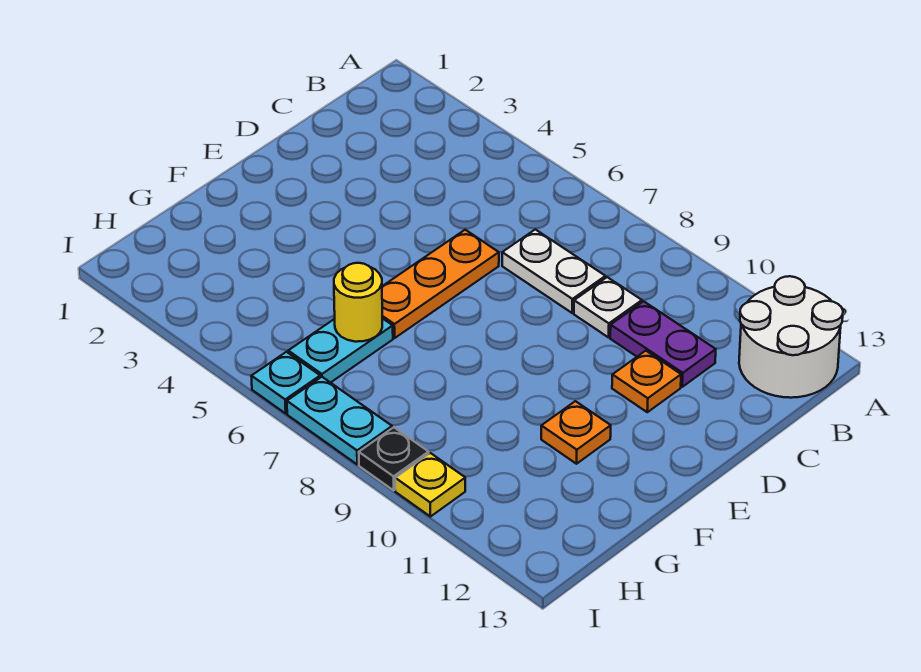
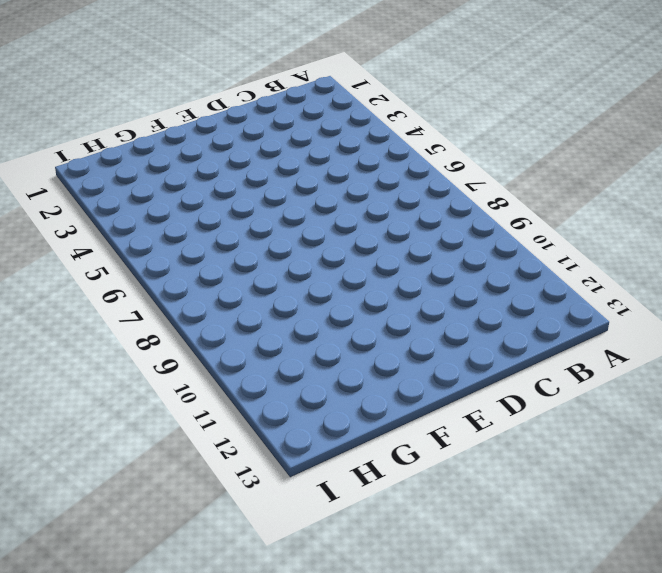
none -> white 2x2 round brick [739,276,843,398]
none -> white 1x2 plate [502,229,605,313]
none -> white 1x1 plate [574,277,642,337]

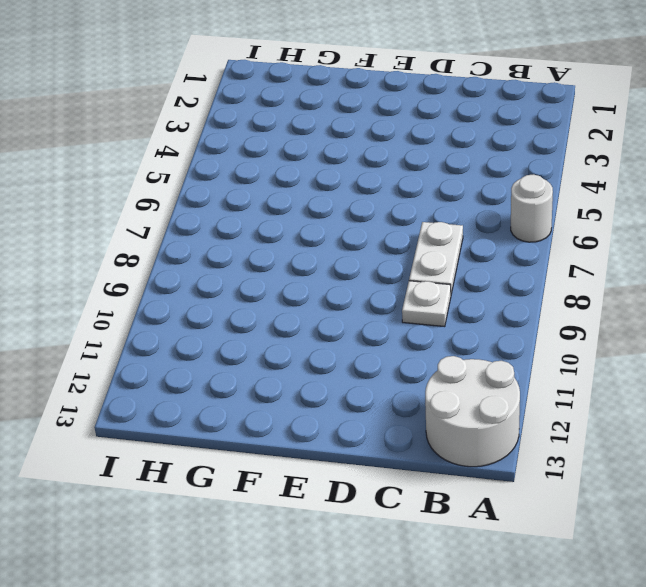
white 1x1 round brick [511,174,553,242] -> none
none -> purple 1x2 plate [610,301,716,387]
none -> orange 1x3 plate [382,230,499,338]
none -> orange 1x1 plate [612,351,681,412]

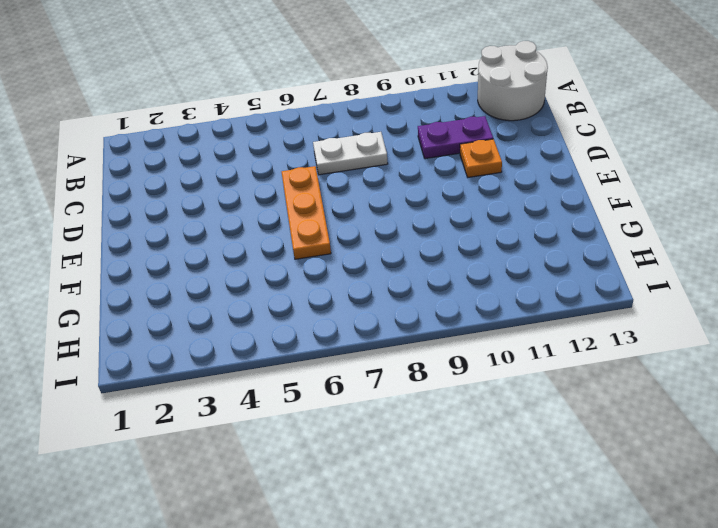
none -> white 1x1 plate [574,277,642,337]
none -> orange 1x1 plate [541,401,611,464]
none -> cyan 1x2 plate [288,318,393,383]

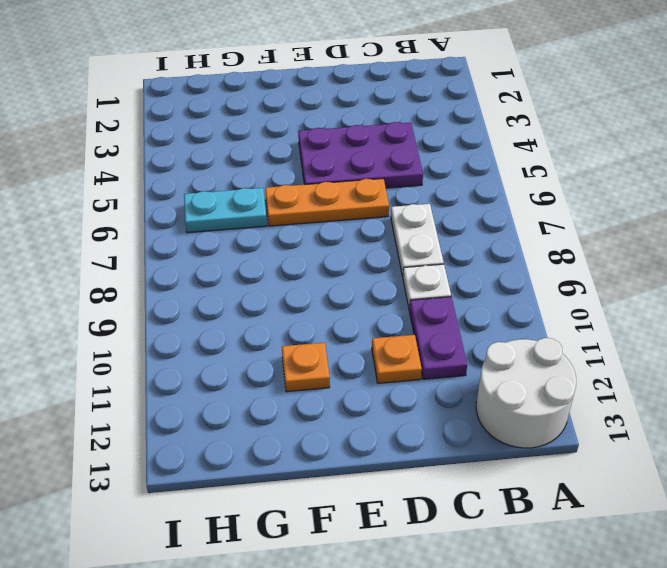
purple 2x3 plate [298,122,423,188] -> none
none -> cyan 1x1 plate [251,352,320,413]
none -> cyan 1x2 plate [287,377,392,464]
none -> black 1x1 plate [359,427,429,490]

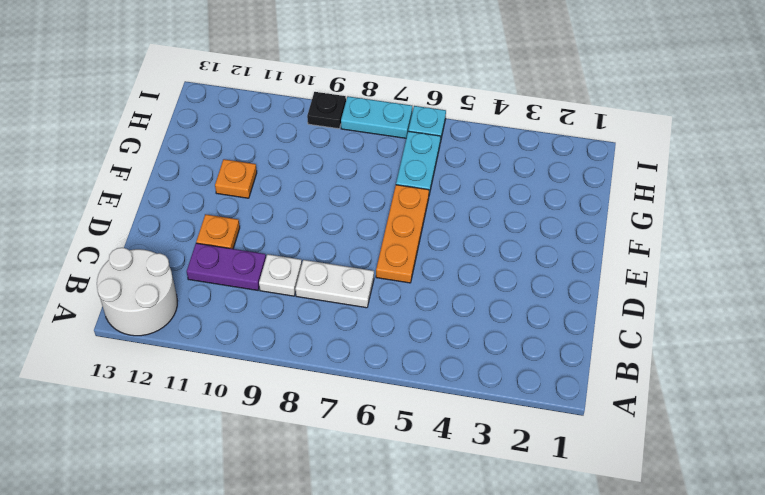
none -> yellow 1x1 plate [395,453,465,517]
none -> yellow 1x1 round brick [334,263,382,342]

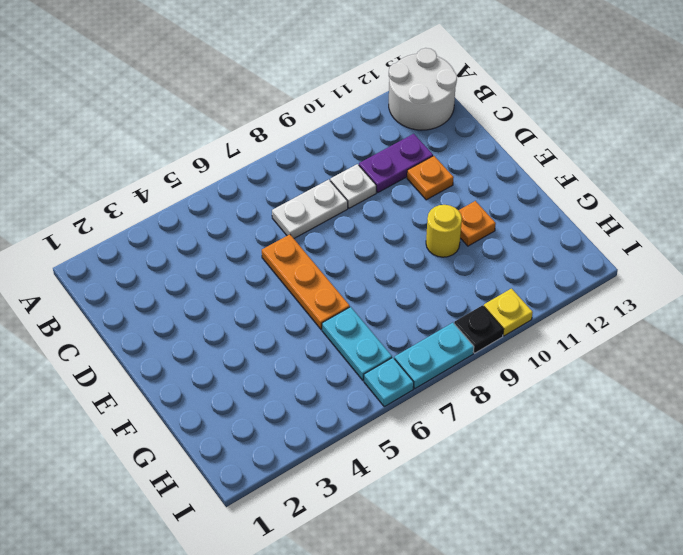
yellow 1x1 round brick [426,205,462,257] -> yellow 1x1 round brick moved to [334,263,382,342]

